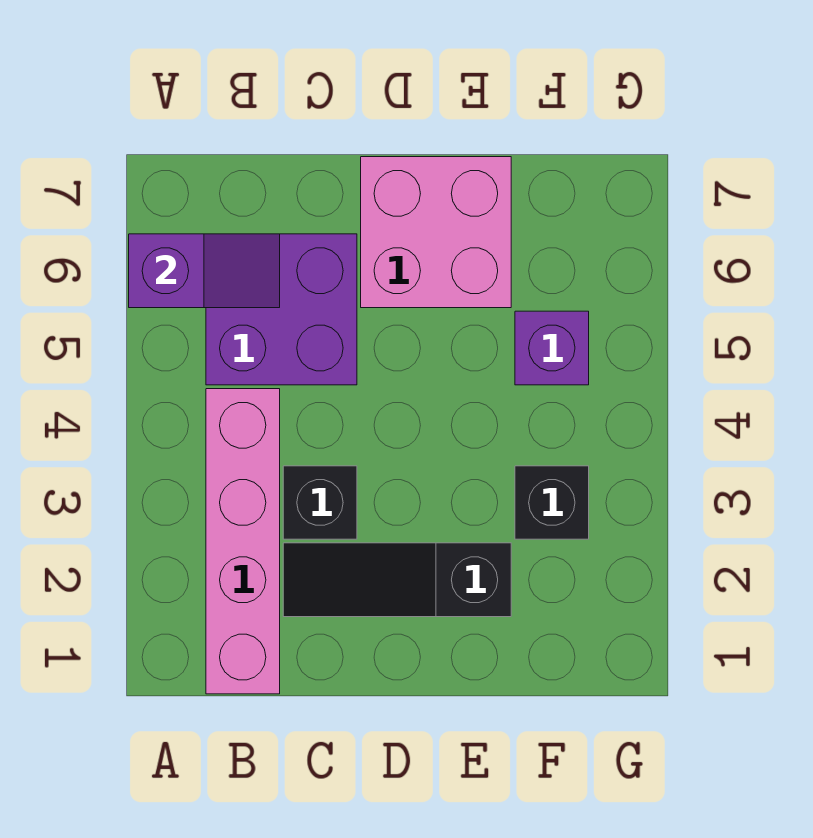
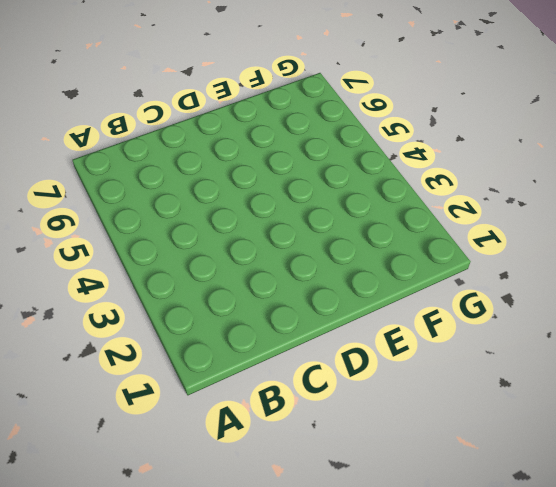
none -> pink 1x4 brick [206,389,280,694]
none -> purple 2x2 brick [206,234,357,385]

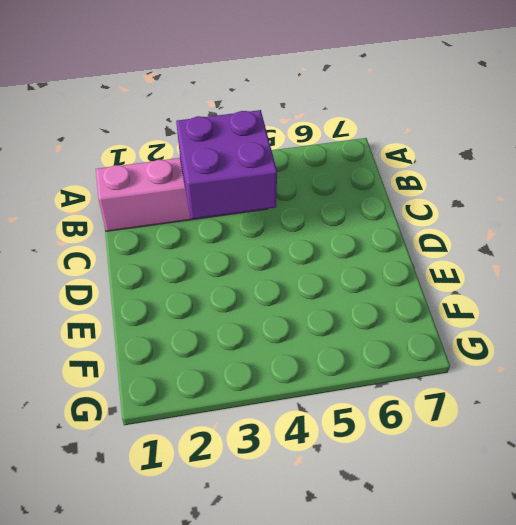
purple 2x2 brick [176,110,277,219] -> purple 2x2 brick moved to [206,234,357,385]
none -> black 1x3 slope [283,543,511,617]
none -> black 1x1 brick [283,466,357,539]

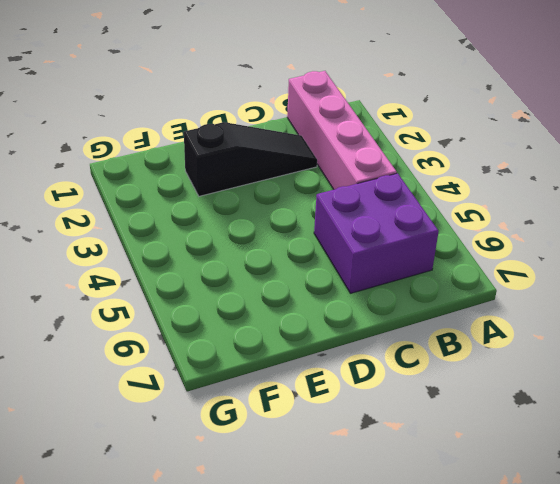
none -> black 1x1 brick [283,466,357,539]
none -> pink 2x2 brick [361,157,511,308]

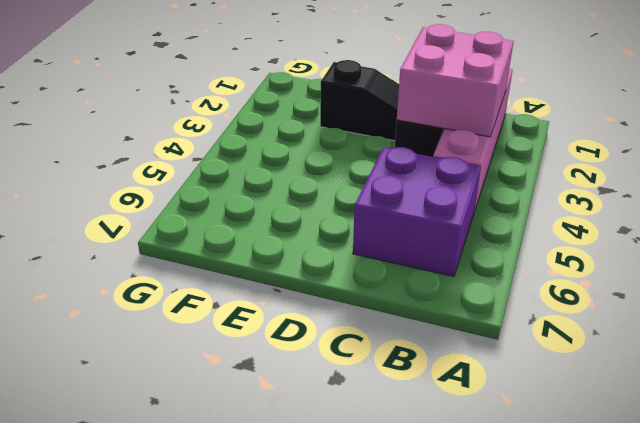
pink 2x2 brick [397,24,514,137] -> pink 2x2 brick moved to [361,157,511,308]
none -> black 1x1 brick [515,466,589,539]
none -> purple 1x1 brick [515,311,589,385]

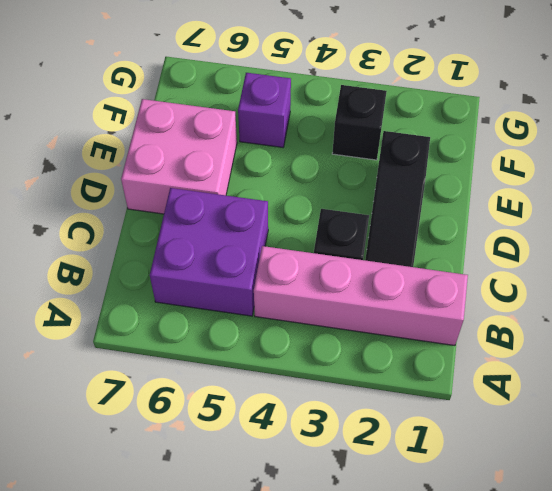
none -> purple 1x2 slope [129,234,280,308]

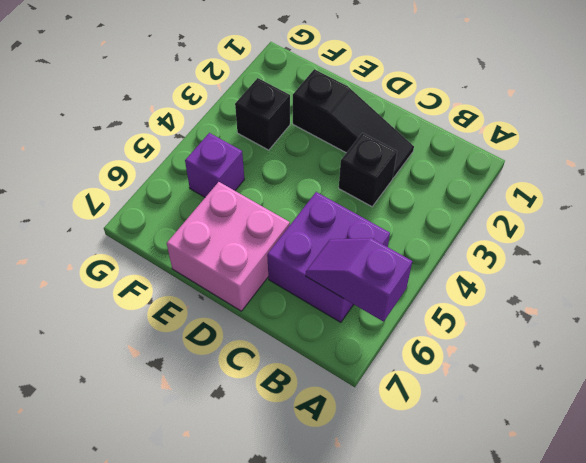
none -> pink 1x4 brick [206,389,280,694]

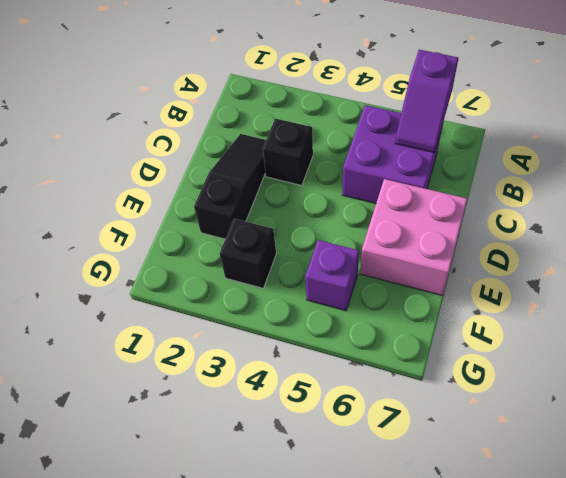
none -> pink 1x4 brick [206,389,280,694]

